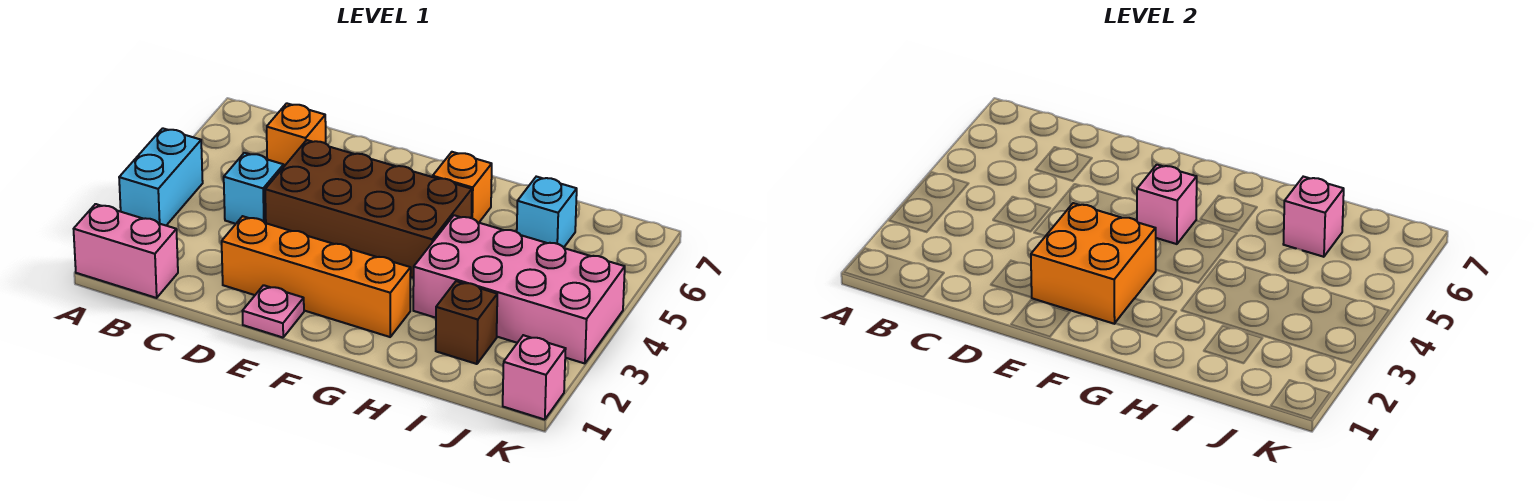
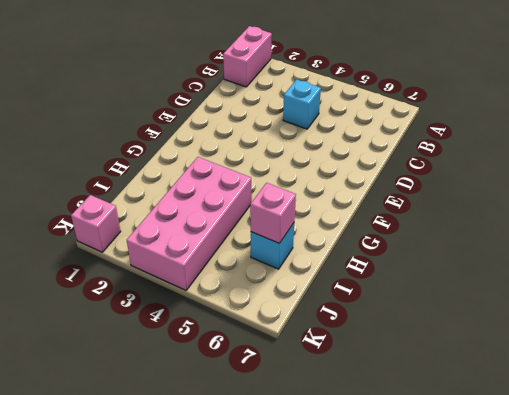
none -> cyan 1x2 brick [119,128,203,225]
none -> orange 1x1 brick [267,103,326,166]
none -> orange 1x4 brick [222,216,411,337]

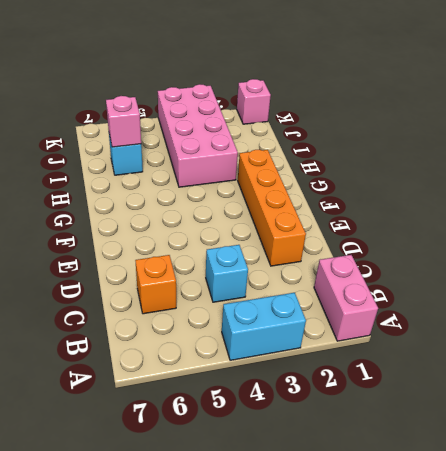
none -> brown 2x4 brick [265,140,472,278]
none -> pink 1x1 plate [242,285,304,338]
none -> orange 1x1 brick [433,152,492,223]

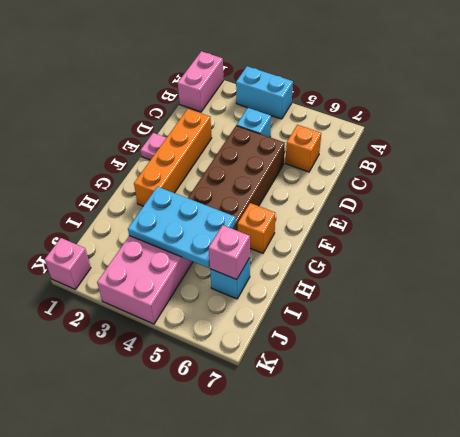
cyan 2x3 plate [128,187,236,268] -> none
none -> brown 1x1 brick [436,281,497,364]
none -> orange 2x2 brick [1031,203,1156,324]
none -> pink 1x1 brick [1137,165,1197,244]

